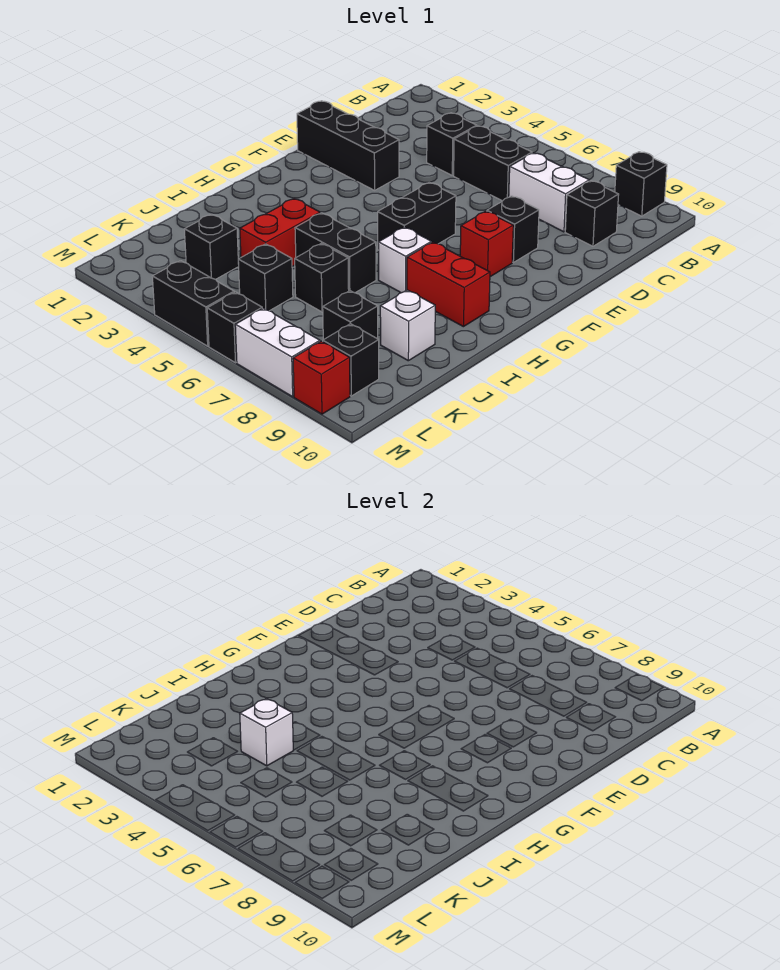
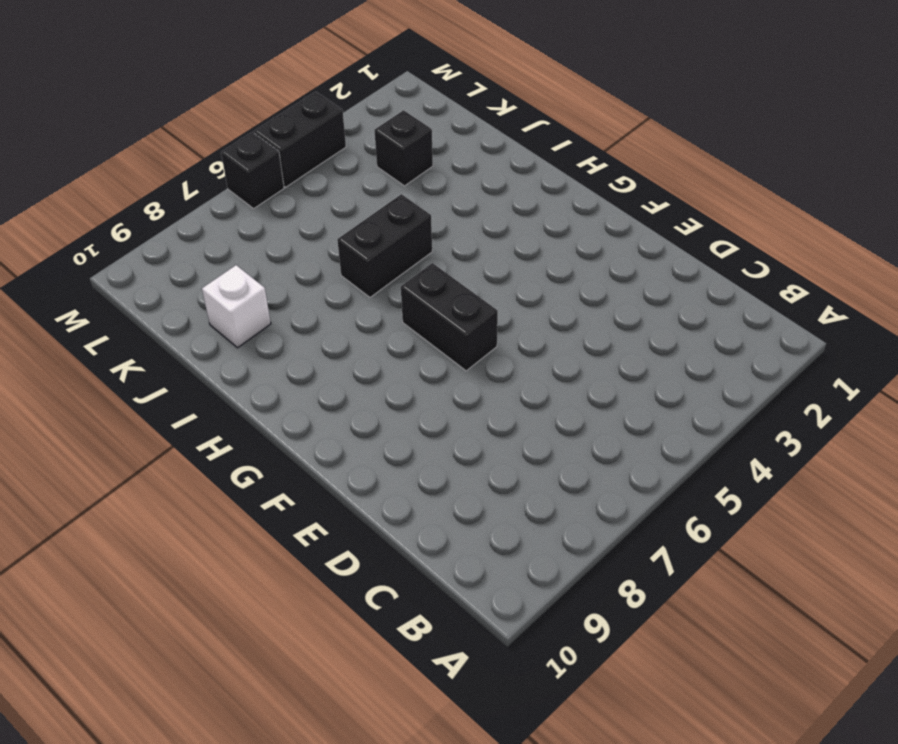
none -> black 1x1 brick [615,152,667,216]
none -> black 1x1 brick [427,113,477,175]
none -> black 1x2 brick [454,126,532,201]

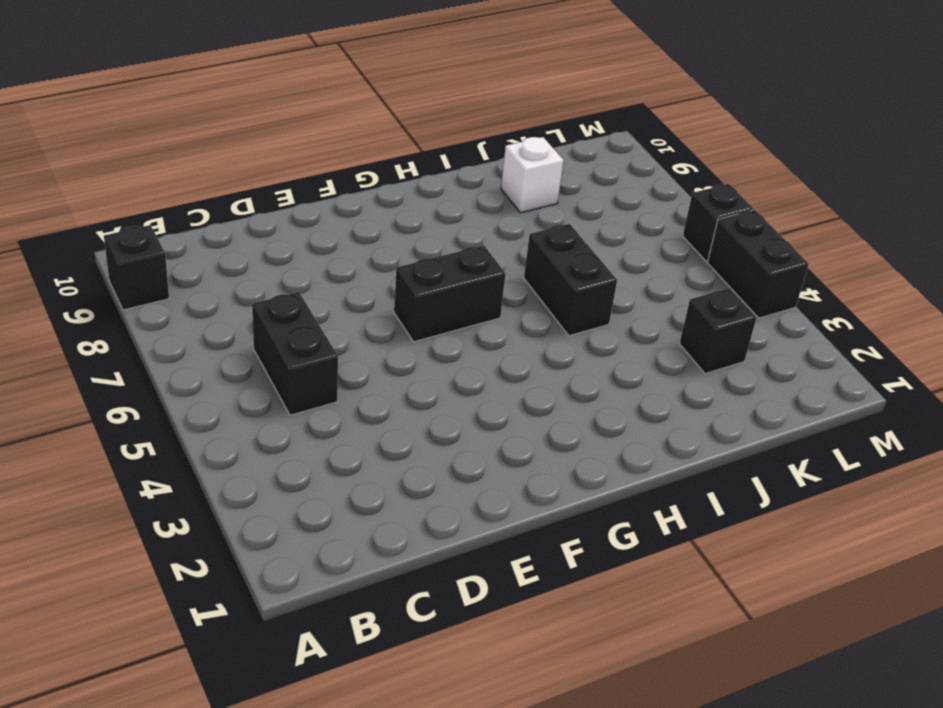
none -> black 1x1 brick [427,113,477,175]
none -> white 1x2 brick [509,153,589,232]
none -> black 1x1 brick [565,181,619,246]

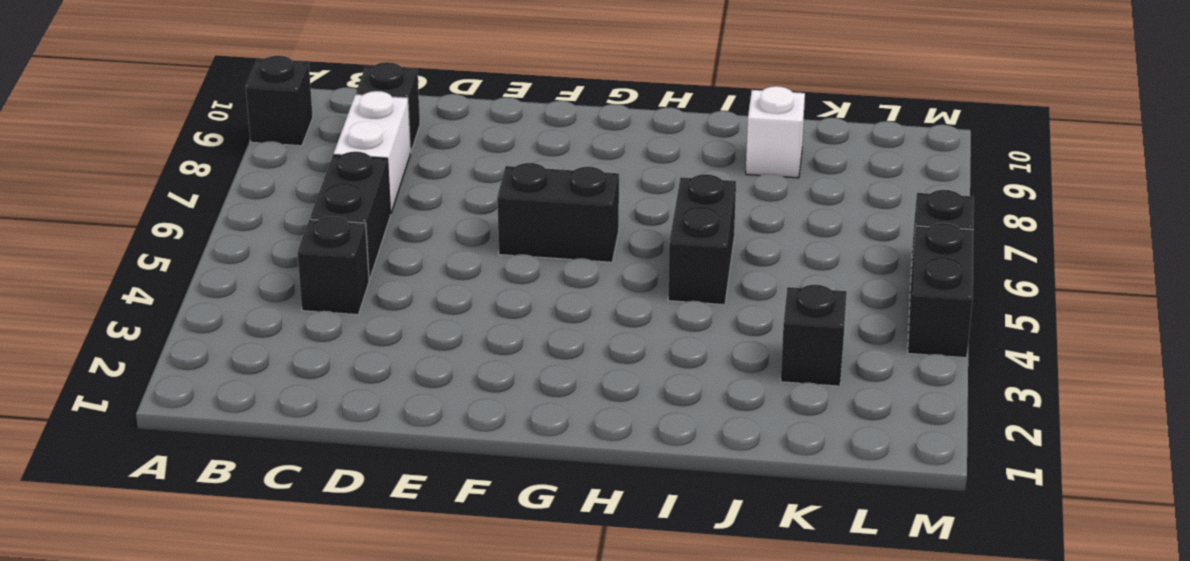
none -> black 1x3 brick [297,101,399,190]
none -> black 1x1 brick [487,196,539,262]
none -> red 1x1 brick [460,211,513,277]

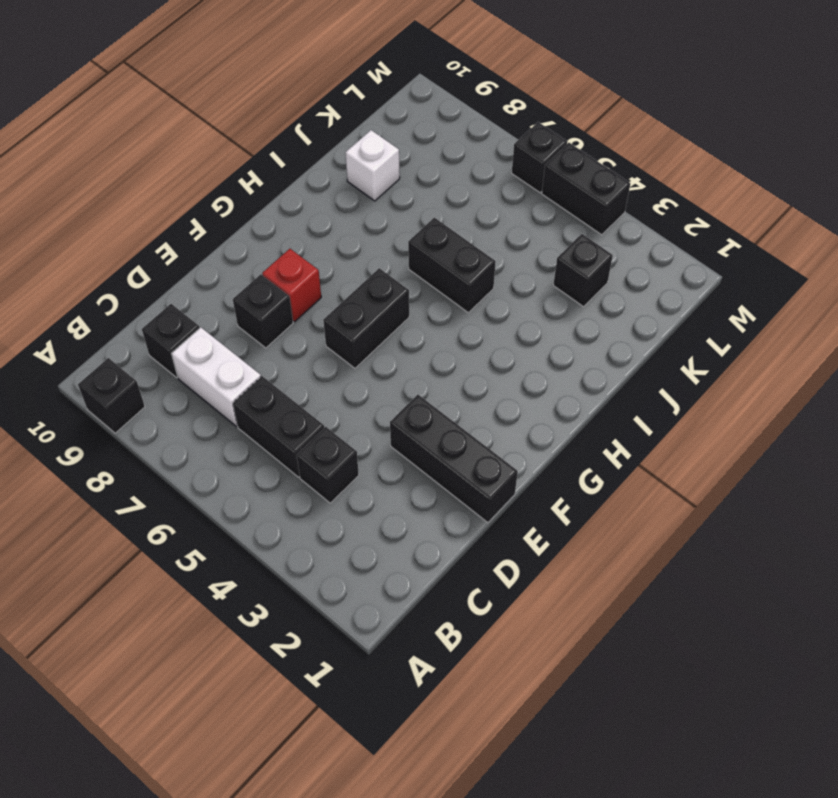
none -> white 1x1 brick [378,227,432,293]
none -> red 1x2 brick [407,242,490,327]
none -> red 1x2 brick [240,198,320,266]

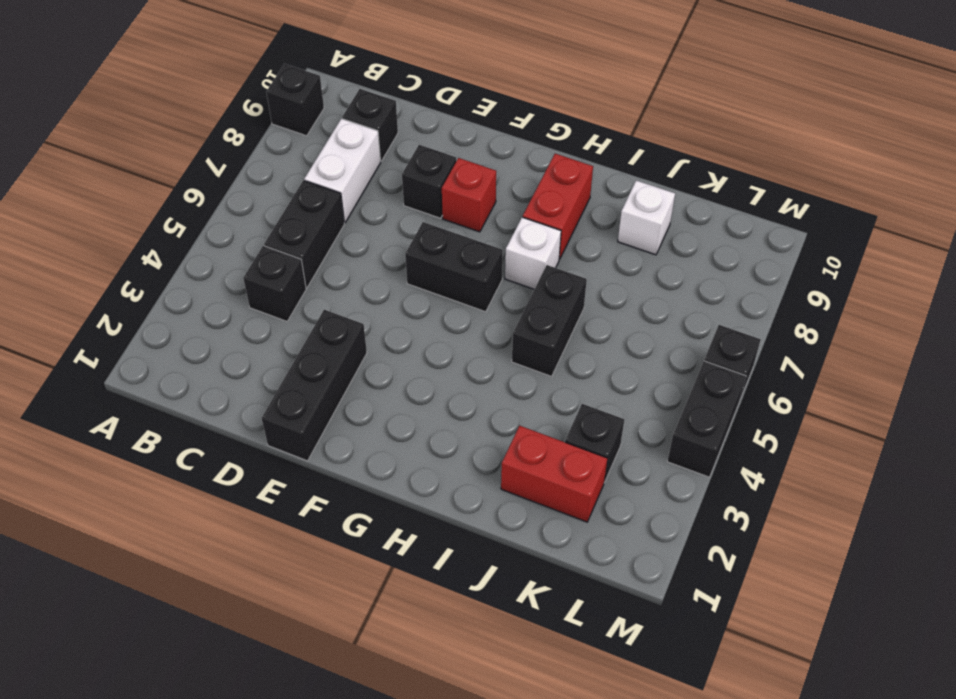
red 1x2 brick [501,426,607,522] -> red 1x2 brick moved to [240,198,320,266]
none -> black 1x1 brick [295,243,349,312]
none -> black 1x1 brick [238,244,293,311]
none -> black 1x1 brick [323,291,378,340]

